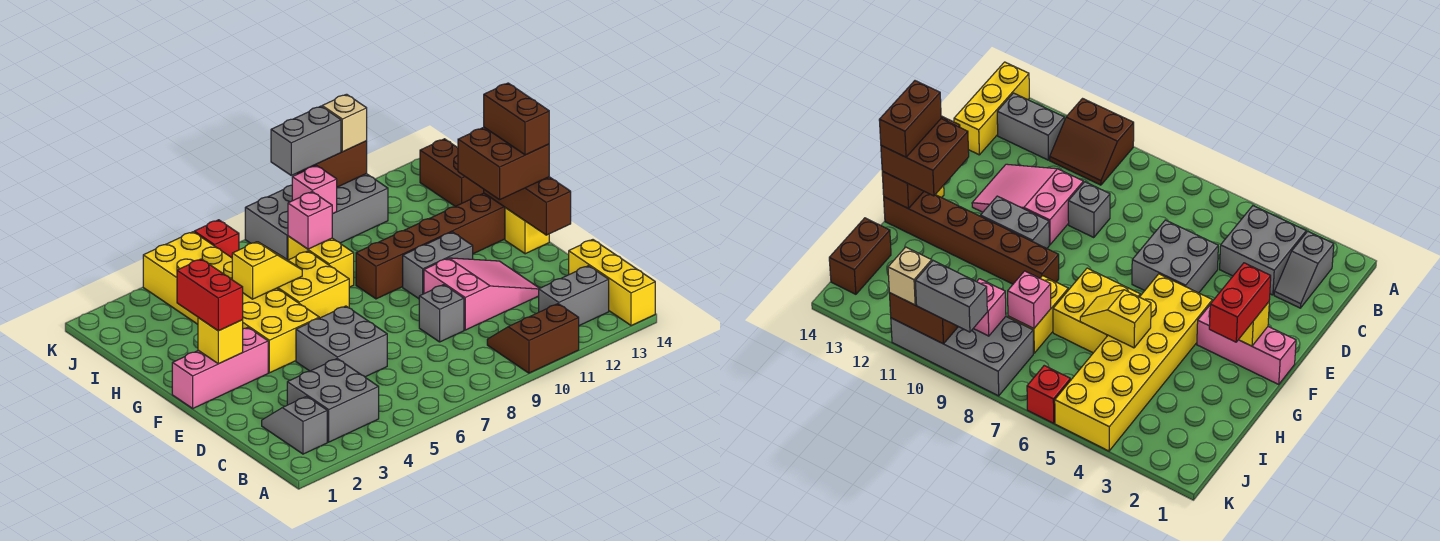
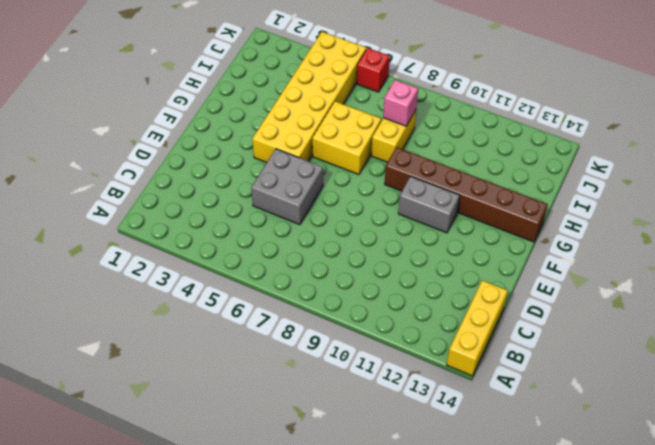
none -> brown 2x2 slope [487,304,579,373]
none -> grey 1x2 slope [262,396,327,454]
none -> grey 2x2 brick [287,359,379,442]

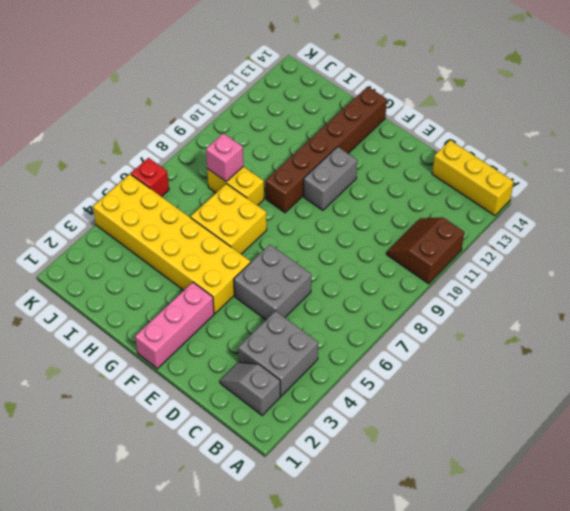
none -> grey 1x2 brick [539,266,609,326]
none -> grey 1x1 brick [419,285,464,342]
none -> pink 2x3 slope [424,258,539,330]

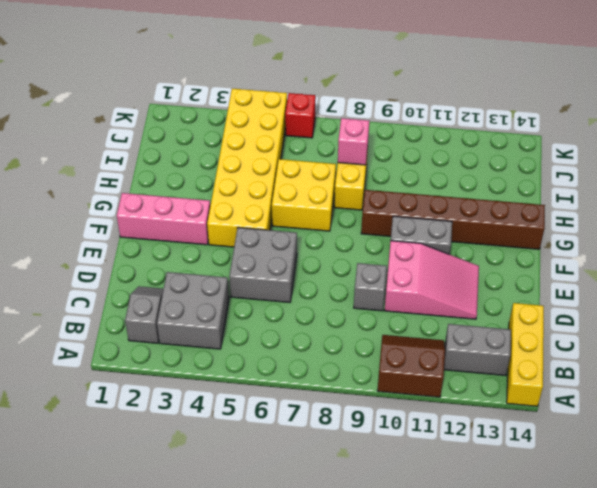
none -> yellow 1x1 brick [505,208,549,254]
none -> brown 1x2 brick [420,139,484,206]
none -> grey 2x4 brick [245,174,388,260]

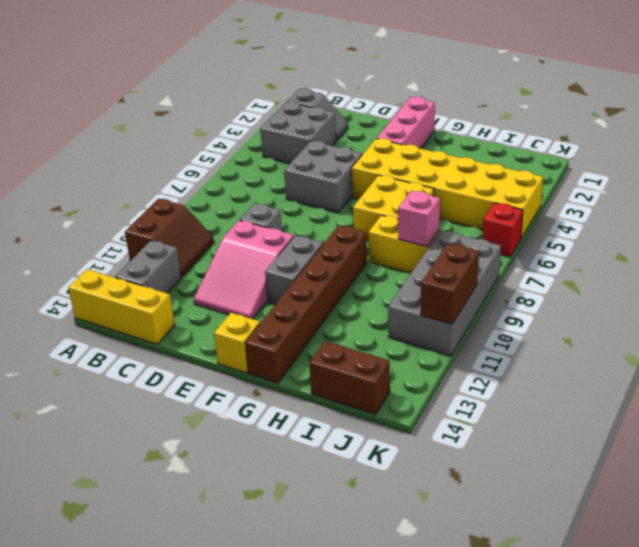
none -> brown 1x3 brick [484,177,571,235]
none -> yellow 1x1 brick [198,318,243,364]
none -> yellow 1x2 slope [232,242,302,299]

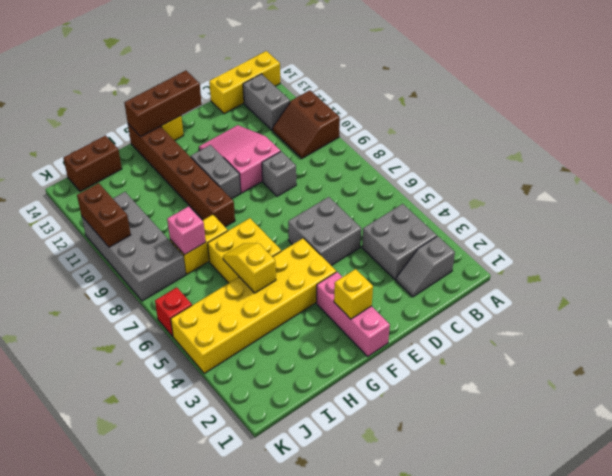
none -> pink 1x1 brick [292,165,337,214]
none -> red 1x2 brick [177,259,243,331]
none -> brown 2x2 brick [458,127,549,200]

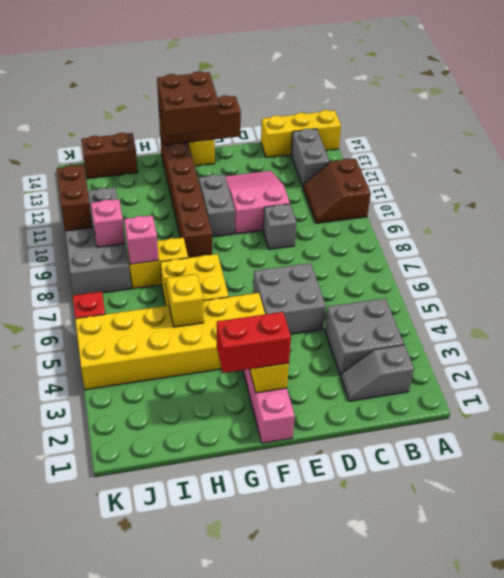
none -> grey 1x2 brick [271,106,341,175]
none -> tan 1x1 brick [322,94,367,152]
none -> brown 1x2 brick [484,83,549,155]

